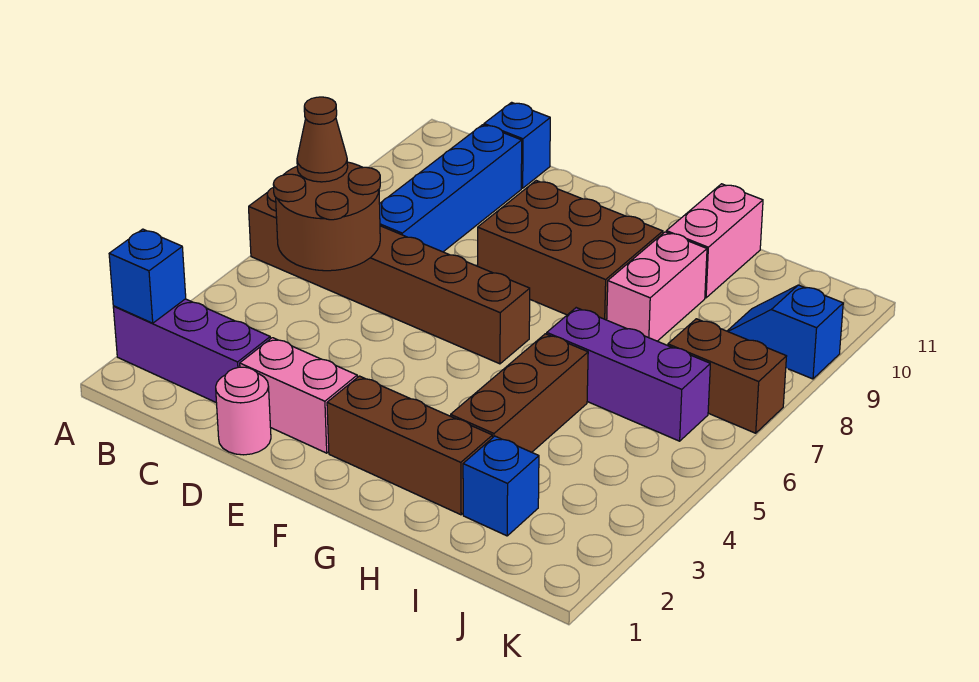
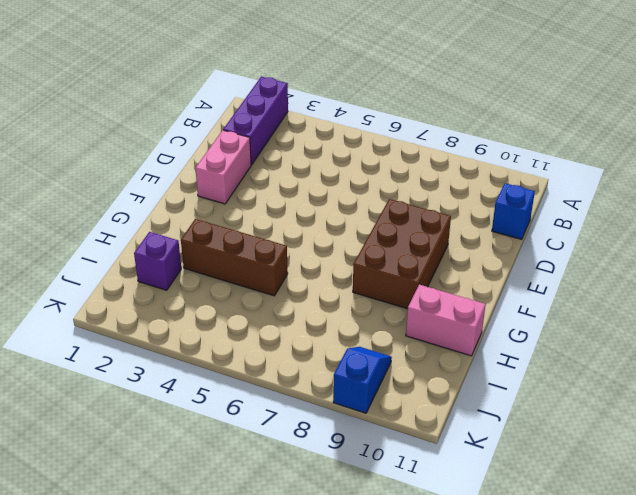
purple 1x1 brick [134,232,181,290] -> blue 1x1 brick [463,436,539,536]
none -> brown 1x6 brick [249,187,530,364]
none -> blue 1x4 brick [380,125,522,252]
none -> pink 1x1 round brick [216,367,271,455]

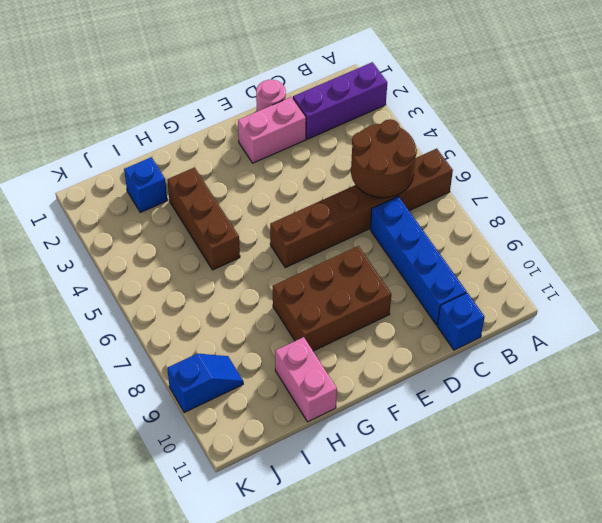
none -> brown 1x3 brick [327,376,492,515]
none -> purple 1x3 brick [547,308,710,441]
none -> pink 1x2 brick [607,232,707,341]

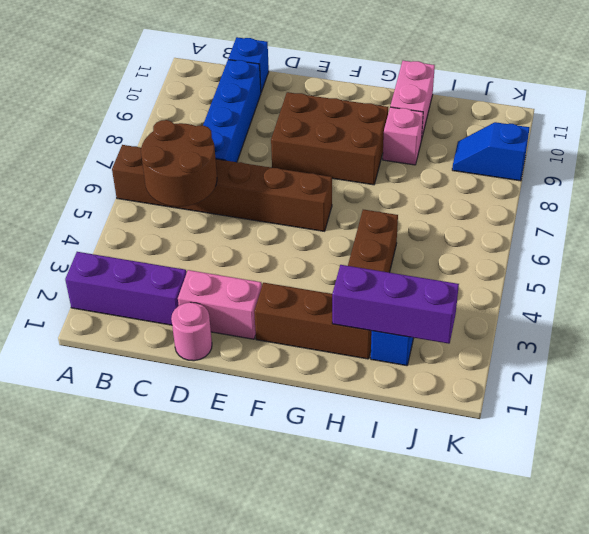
purple 1x3 brick [332,265,459,344] -> purple 1x3 brick moved to [547,308,710,441]
pink 1x1 brick [383,107,423,165] -> pink 1x2 brick [607,232,707,341]
none -> brown 1x2 brick [668,319,787,433]
none -> blue 1x1 brick [109,229,186,323]
none -> brown 1x1 cone [297,97,348,182]

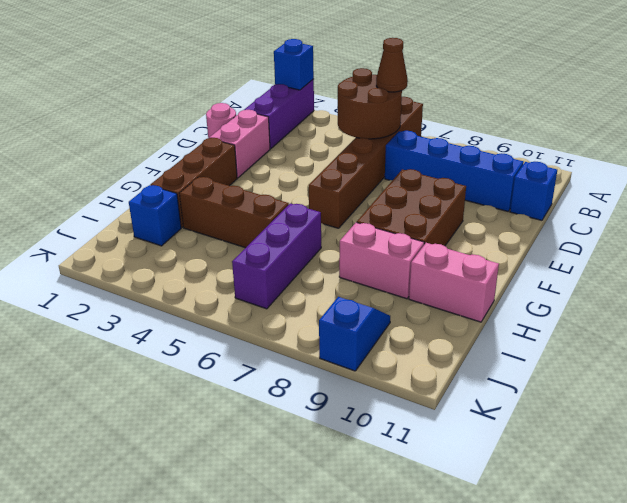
none -> brown 1x2 brick [668,319,787,433]

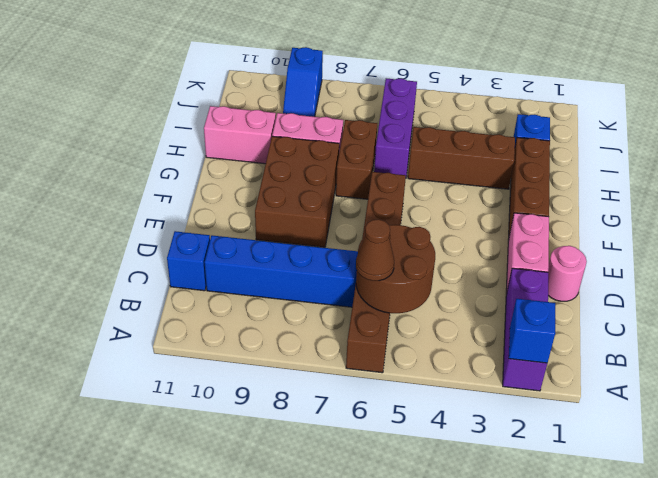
brown 1x2 brick [336,120,377,199] -> brown 1x2 brick moved to [668,319,787,433]

